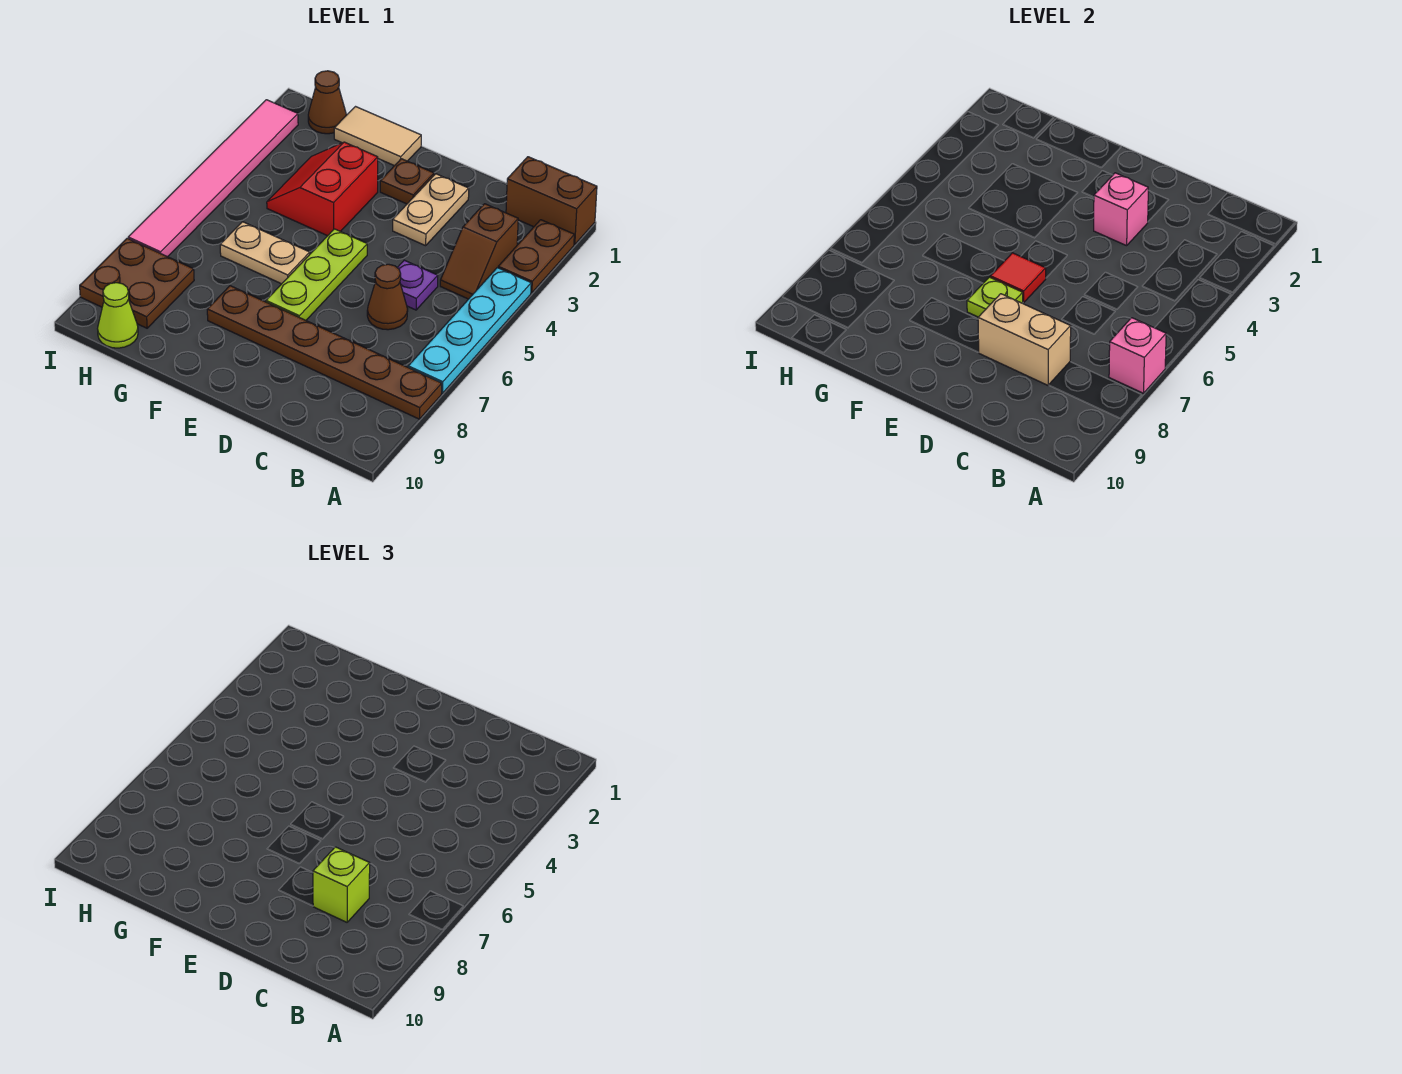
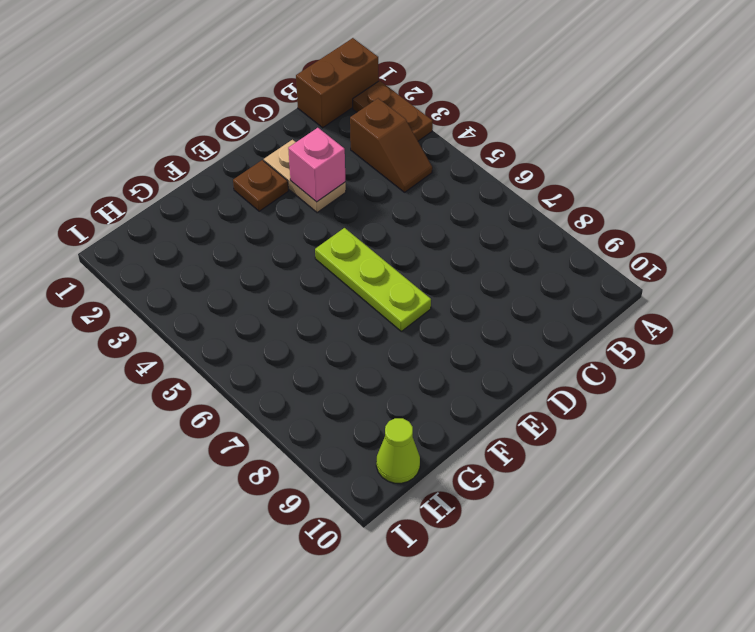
none -> cyan 1x4 plate [408,268,531,393]
none -> brown 1x6 plate [207,286,442,419]
none -> purple 1x1 plate [397,260,438,310]

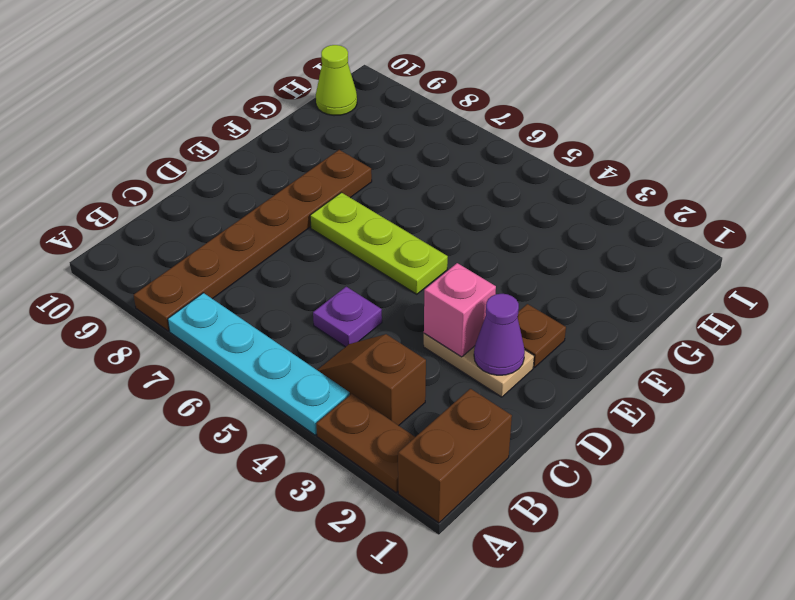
purple 1x1 cone [474,294,525,375] -> none
none -> brown 1x1 cone [367,264,408,330]
none -> tan 1x2 tile [334,107,421,166]
none -> red 2x2 slope [267,142,378,236]

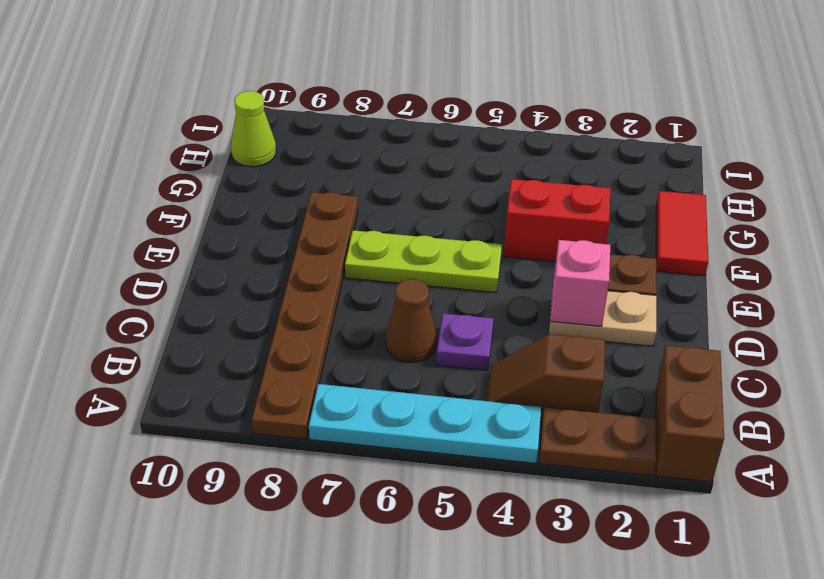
red 1x2 tile [656,191,708,276] -> tan 1x2 tile [334,107,421,166]
none -> tan 1x2 plate [220,222,310,284]
none -> brown 1x1 cone [308,71,346,134]
none -> brown 2x2 plate [80,238,194,328]

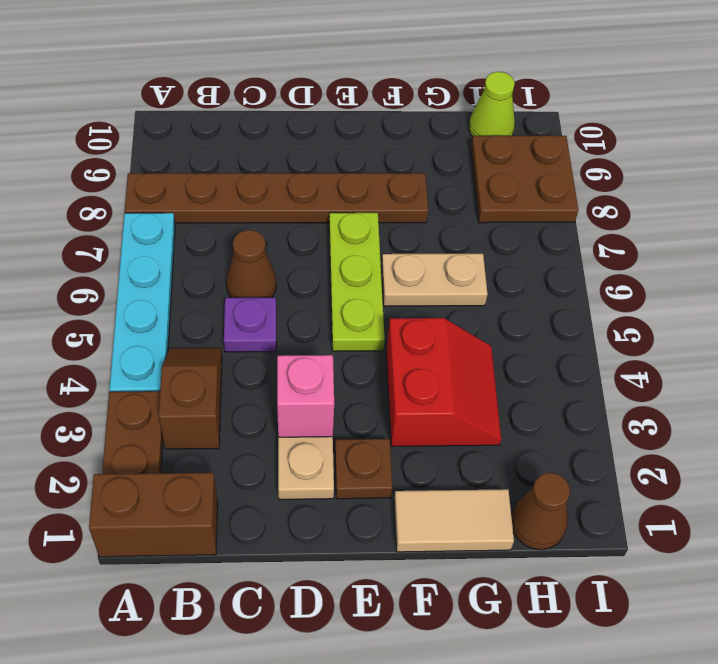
none -> pink 1x6 tile [128,100,298,257]
none -> pink 1x1 brick [1109,318,1166,393]
none -> tan 1x2 brick [978,294,1071,385]

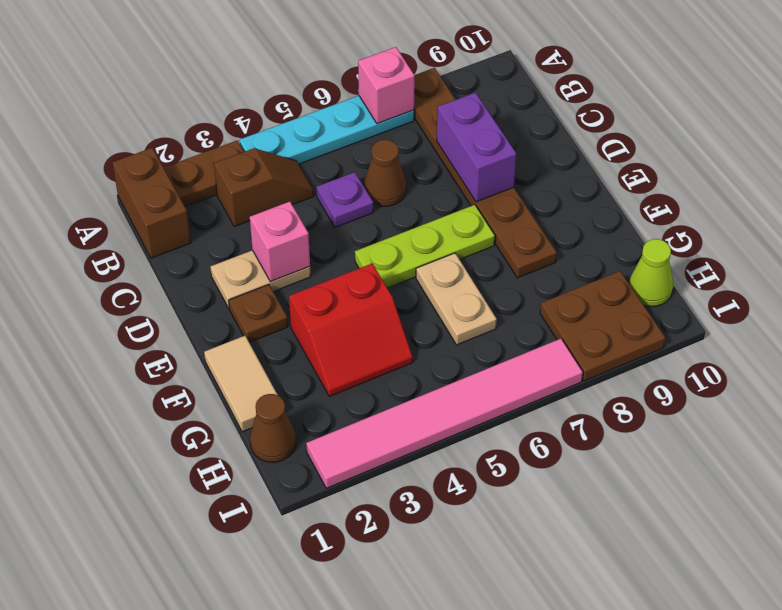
purple 1x2 brick [437,93,516,202] -> tan 1x2 brick [978,294,1071,385]
none -> red 1x1 tile [990,253,1046,302]
none -> lime 1x1 plate [967,277,1023,317]
none -> lime 1x1 brick [313,847,370,922]

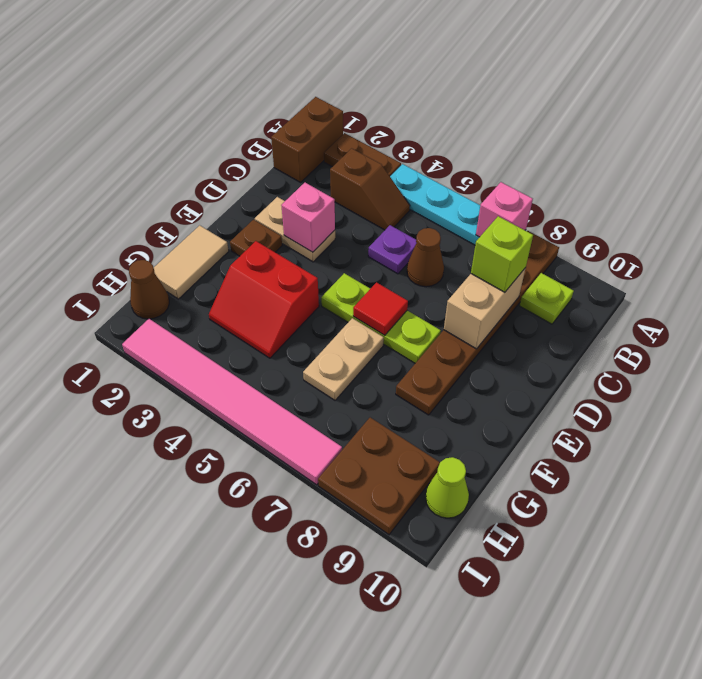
lime 1x1 plate [519,273,574,324] -> lime 1x1 plate moved to [967,277,1023,317]

